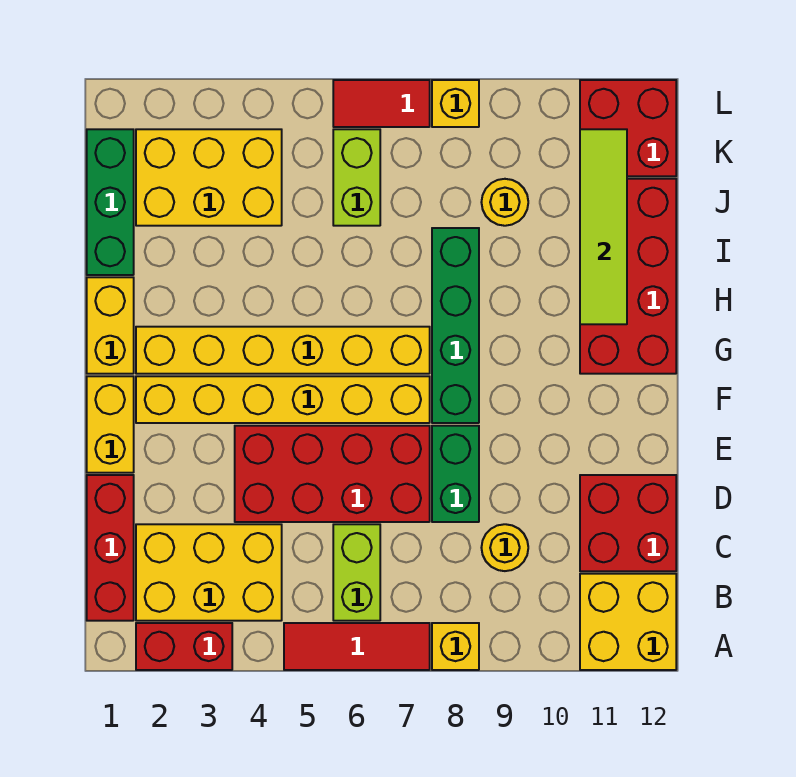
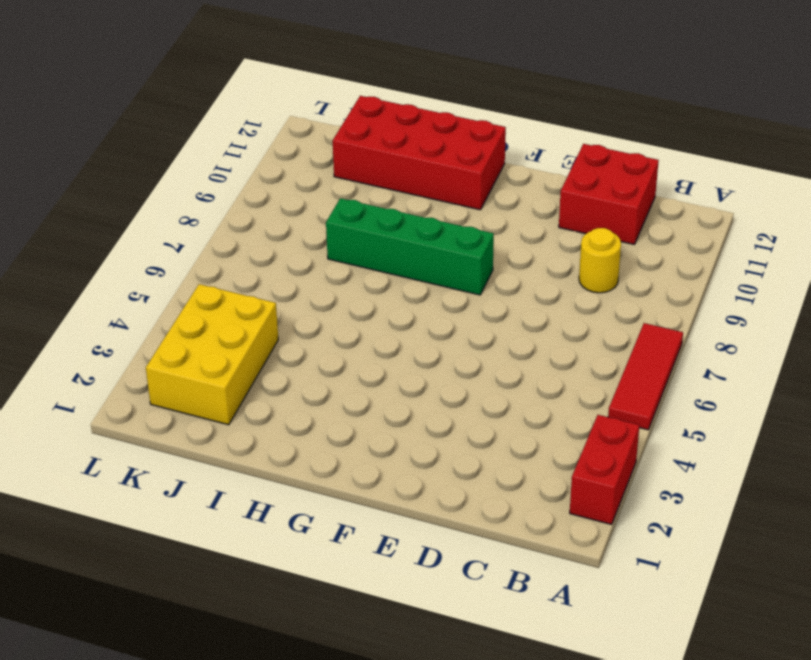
none -> yellow 1x1 brick [432,623,479,670]
none -> yellow 2x2 brick [580,574,676,670]
none -> red 1x3 brick [87,475,134,621]

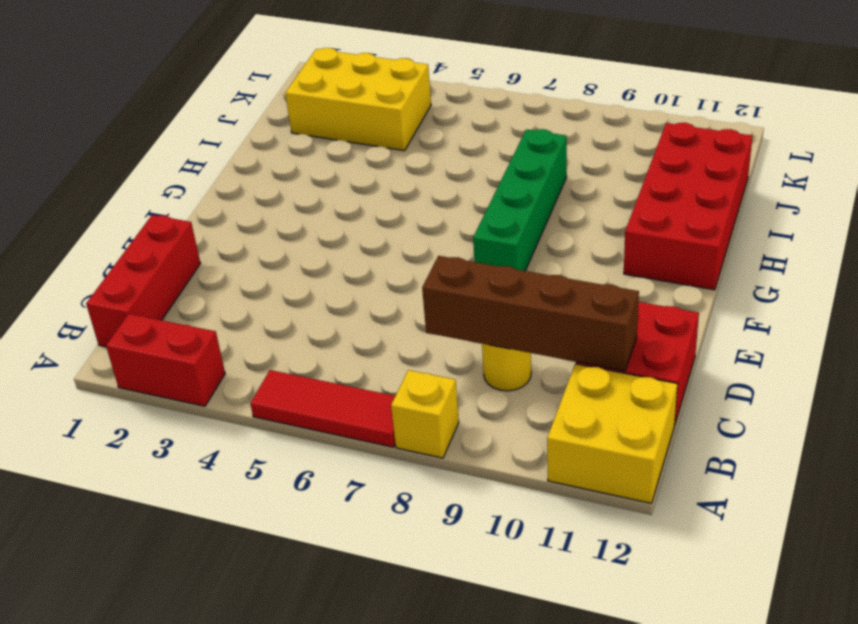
brown 1x4 brick [422,256,639,371] -> none
none -> yellow 2x3 brick [136,524,282,621]
none -> lime 1x2 brick [333,524,380,621]
none -> red 2x4 brick [235,426,430,522]

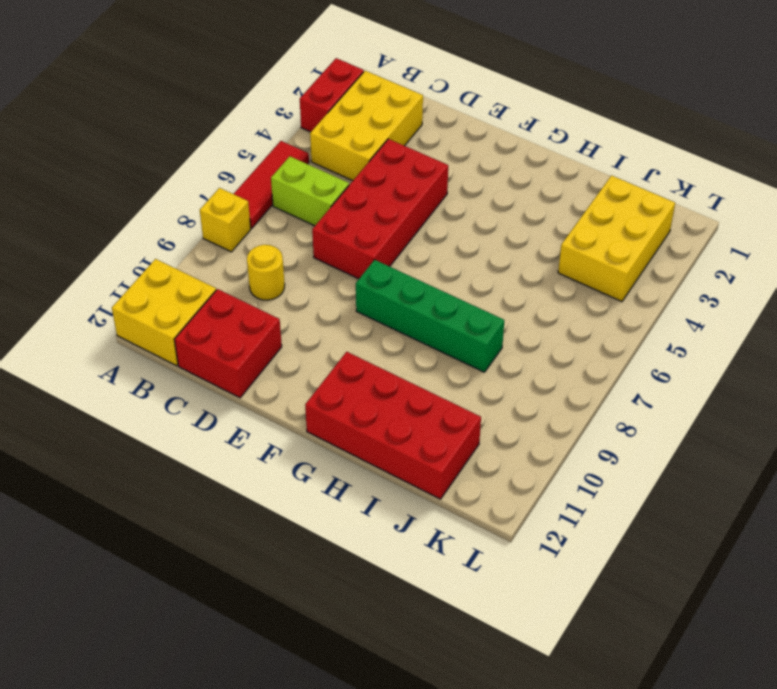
none -> red 1x3 brick [87,475,134,621]
none -> green 1x2 brick [432,426,479,522]
none -> yellow 1x2 brick [87,376,134,473]

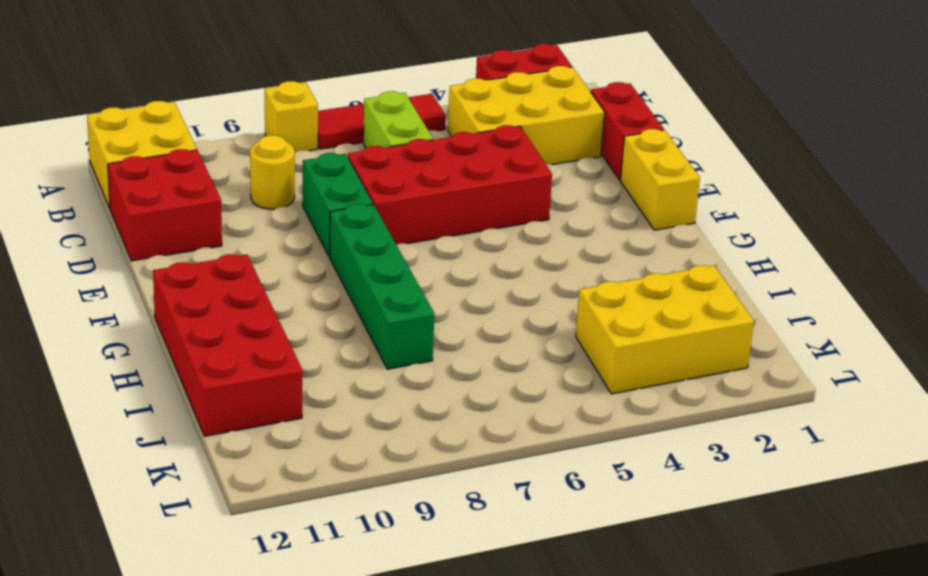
red 1x2 brick [591,82,664,180] -> red 1x3 brick [87,475,134,621]
none -> yellow 1x6 brick [136,376,430,423]
none -> yellow 1x2 brick [87,277,134,374]
none -> yellow 1x6 brick [136,327,430,374]

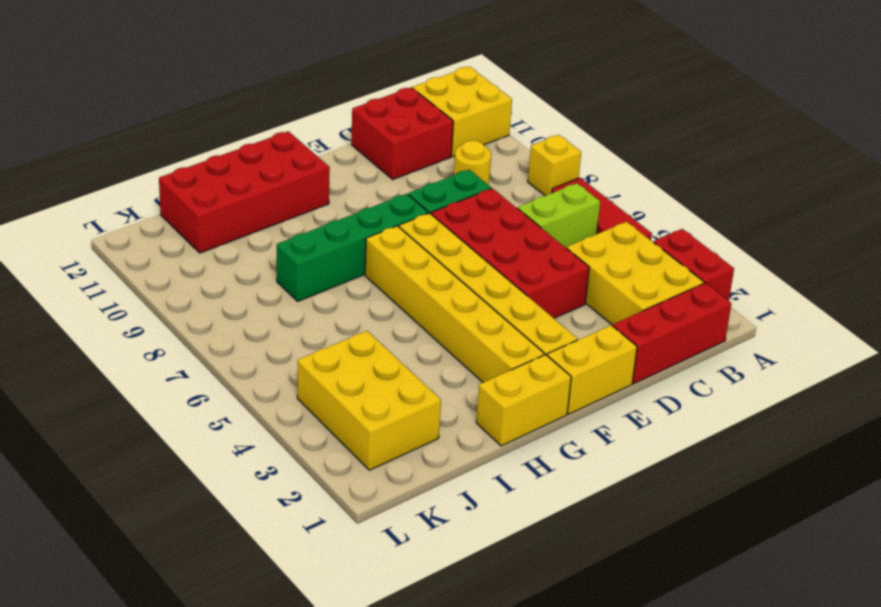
none -> green 1x3 brick [87,129,134,275]
none -> lime 1x2 brick [333,129,380,226]
none -> yellow 1x1 round brick [481,179,528,226]

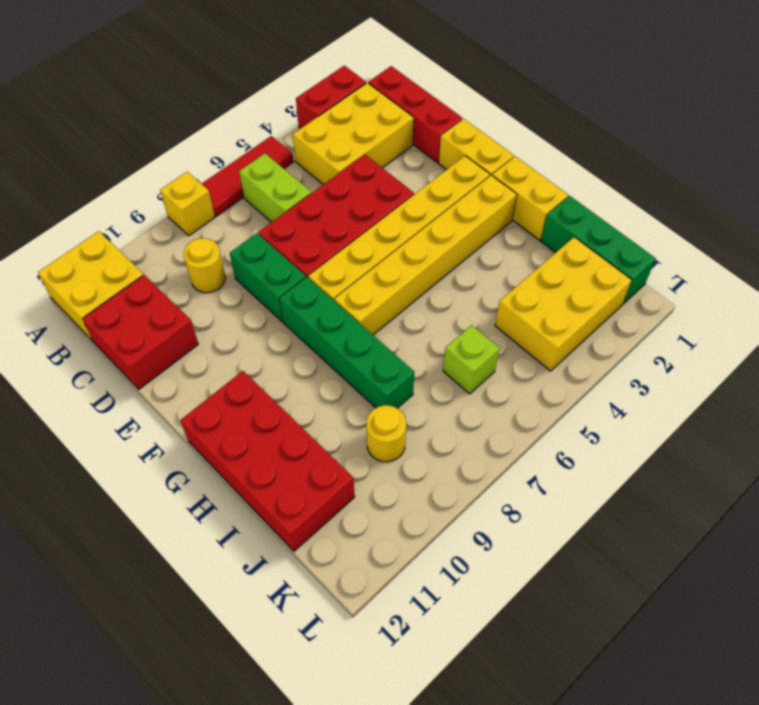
lime 1x1 brick [443,325,500,394] -> lime 1x2 brick [333,129,380,226]
none -> red 2x2 brick [580,80,676,176]
none -> red 1x2 tile [333,80,430,127]
none -> yellow 1x1 brick [432,80,479,127]

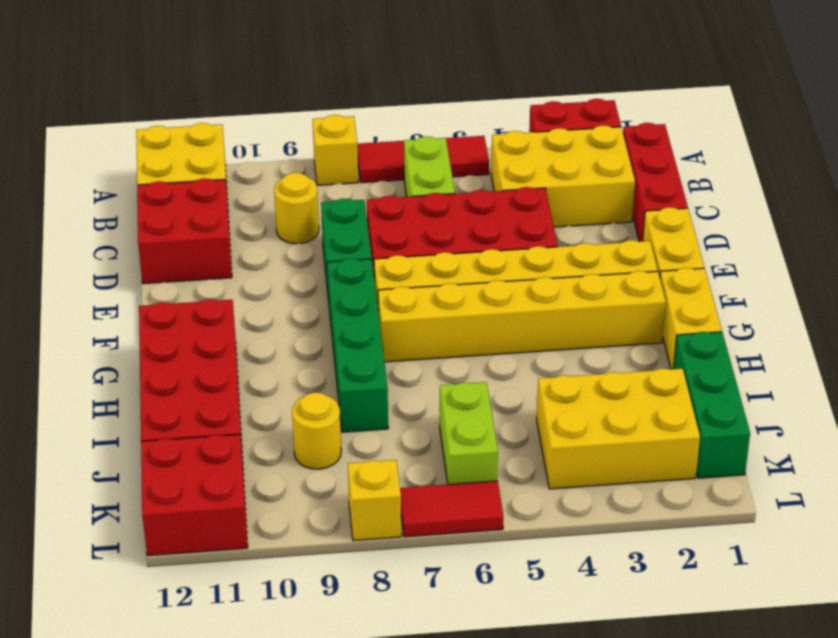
none -> lime 1x4 tile [580,129,627,324]

